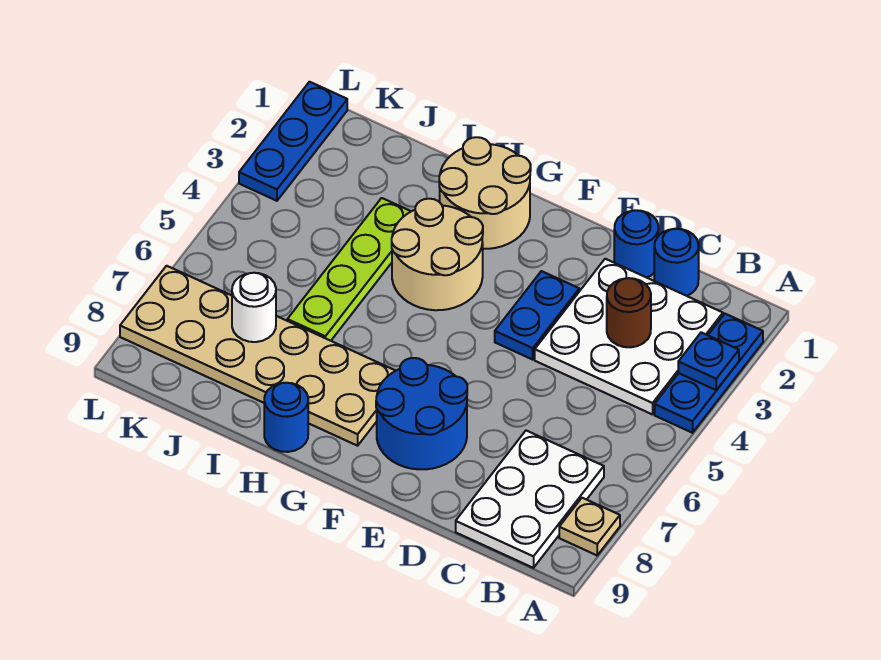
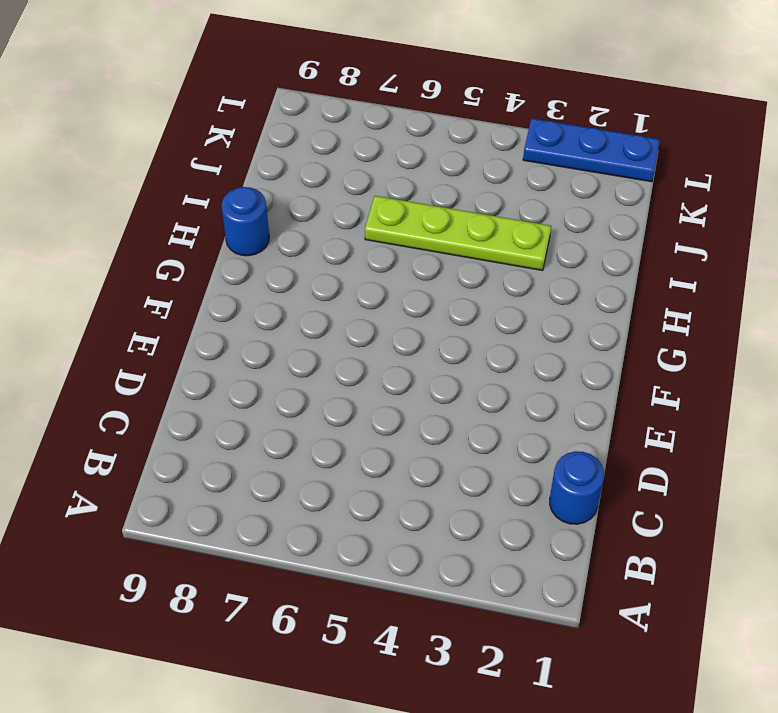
none -> blue 1x3 plate [655,314,763,433]
none -> tan 1x1 plate [559,498,620,555]
none -> white 3x3 plate [535,259,723,414]

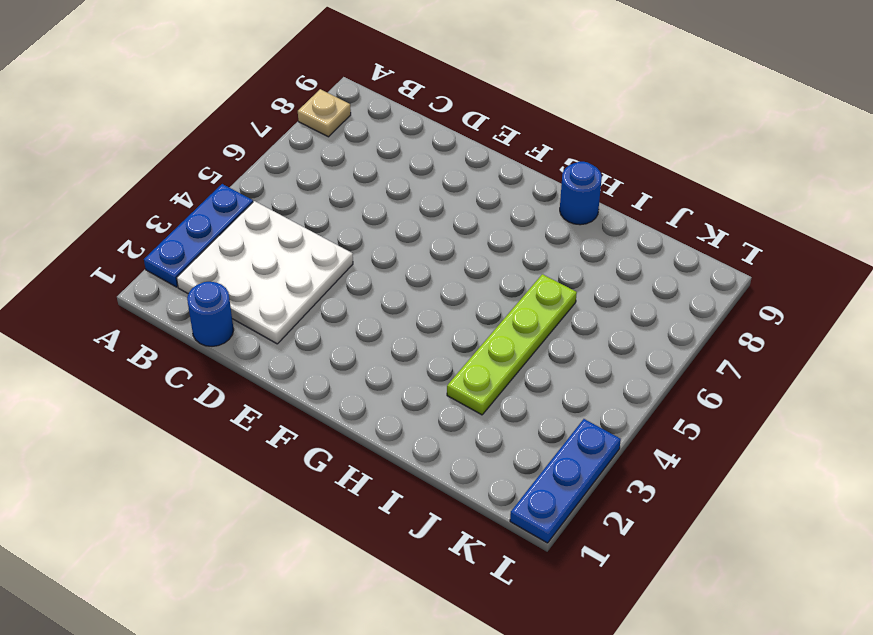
none -> white 2x3 plate [456,431,604,568]
none -> blue 1x1 round brick [614,210,659,278]
none -> blue 1x2 plate [495,271,579,360]

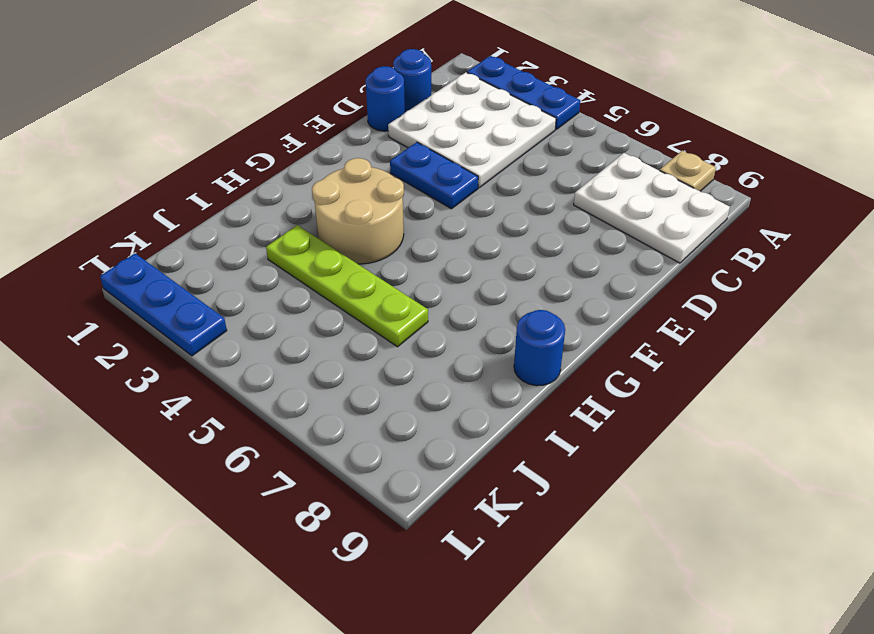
none -> blue 2x2 round brick [376,358,467,469]
none -> tan 2x2 round brick [439,137,531,249]
none -> tan 2x6 plate [120,266,395,446]

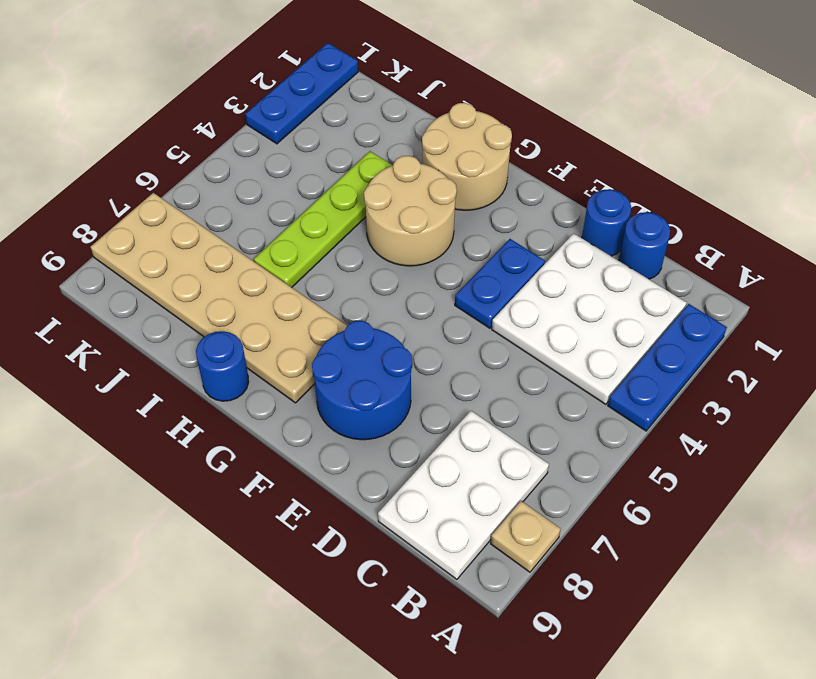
none -> blue 1x1 plate [678,332,739,390]
none -> brown 1x1 round brick [607,278,651,347]
none -> white 1x1 round brick [232,273,276,342]

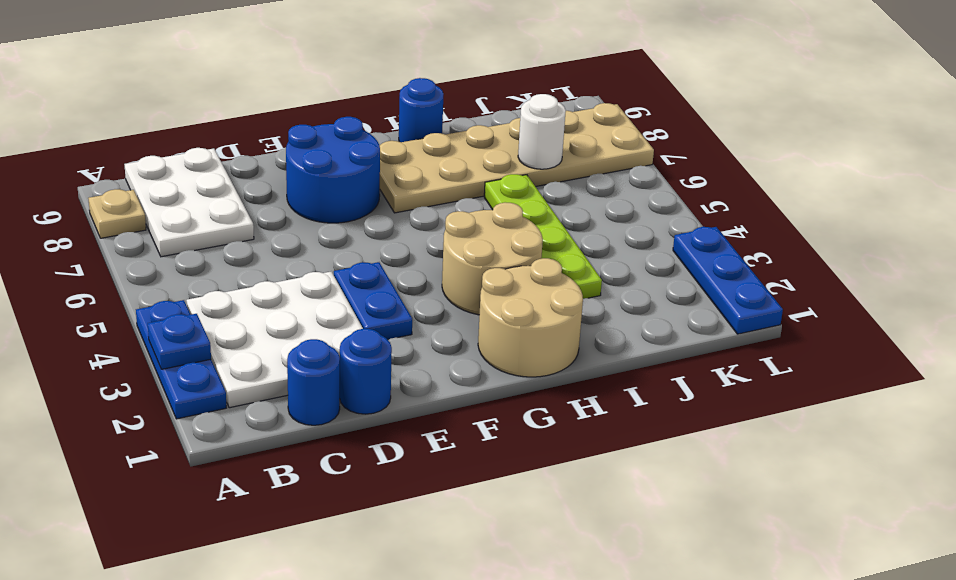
none -> brown 1x1 round brick [607,278,651,347]

